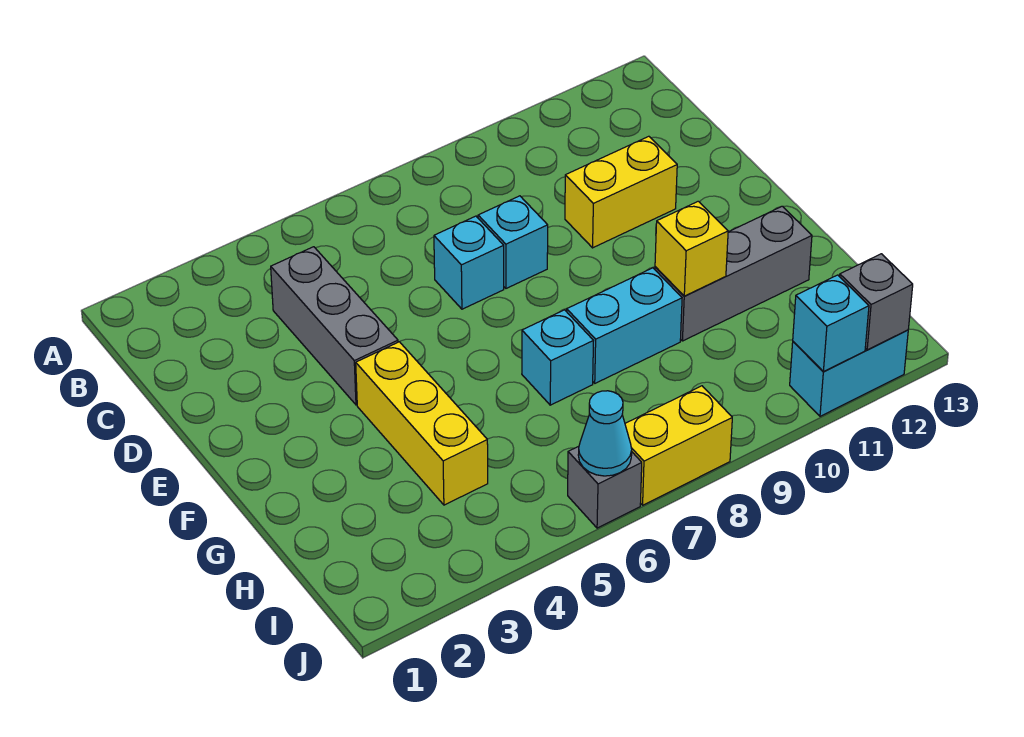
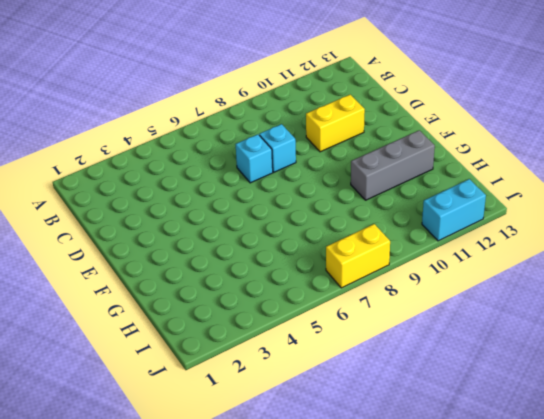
none -> grey 1x3 brick [271,247,398,405]
none -> yellow 1x3 brick [356,342,488,505]
none -> cyan 1x1 brick [522,310,593,405]

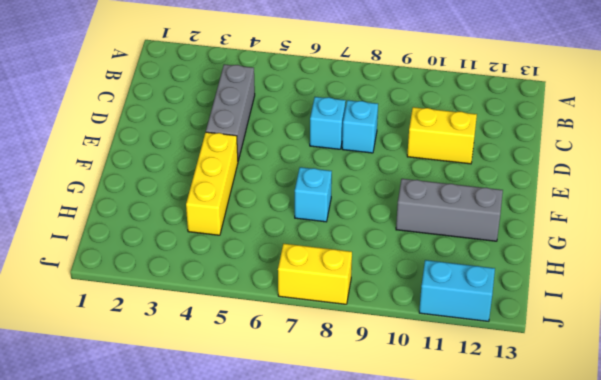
none -> cyan 1x2 brick [567,268,682,383]
none -> grey 1x1 brick [568,446,642,528]
none -> yellow 1x1 brick [655,201,728,296]

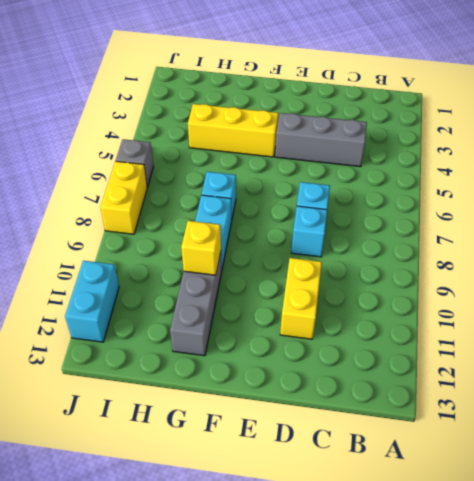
none -> cyan 1x1 cone [578,391,632,476]
none -> cyan 1x1 brick [793,275,869,372]
none -> grey 1x1 brick [840,254,913,350]

